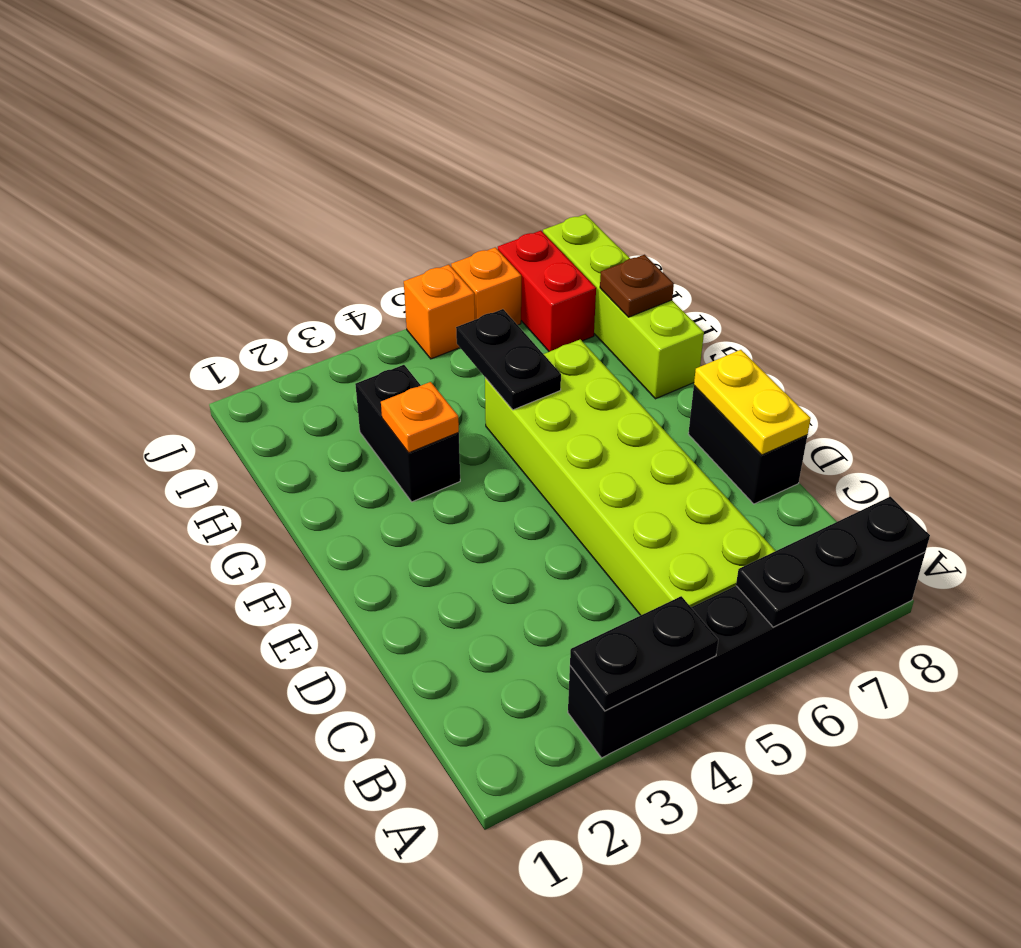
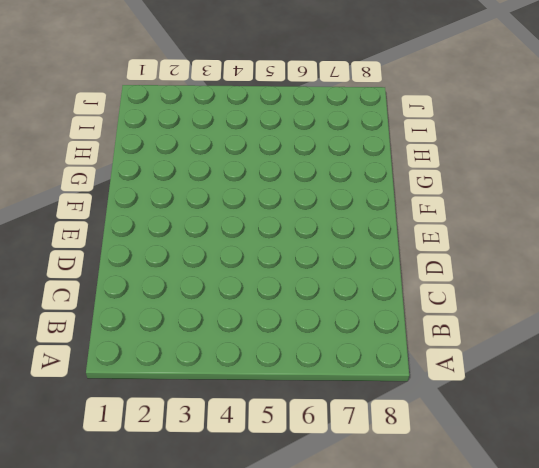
none -> black 1x6 brick [568,552,925,758]
none -> lime 2x6 brick [485,339,775,615]
none -> black 1x2 brick [688,386,807,504]

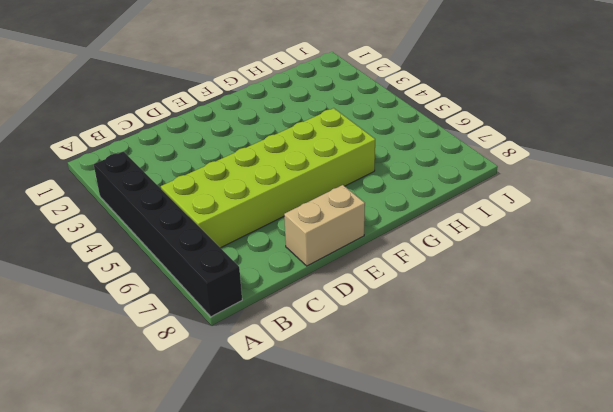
tan 1x2 brick [284,185,365,266] -> black 1x2 brick [688,386,807,504]
none -> black 1x2 brick [355,365,460,502]
none -> lime 1x4 brick [543,214,704,399]
none -> red 1x2 brick [498,231,596,352]

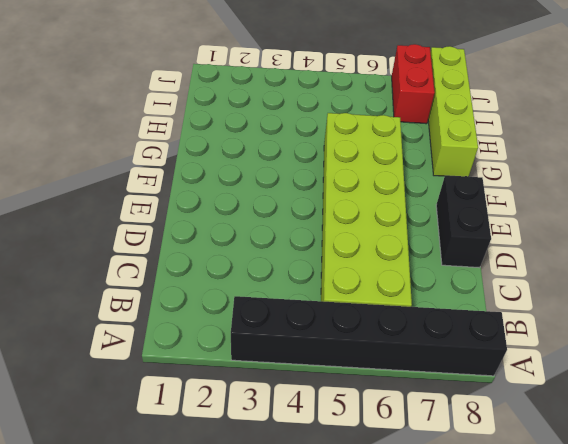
none -> black 1x2 brick [355,365,460,502]
none -> orange 1x1 brick [404,265,475,359]
none -> orange 1x1 brick [451,247,521,325]

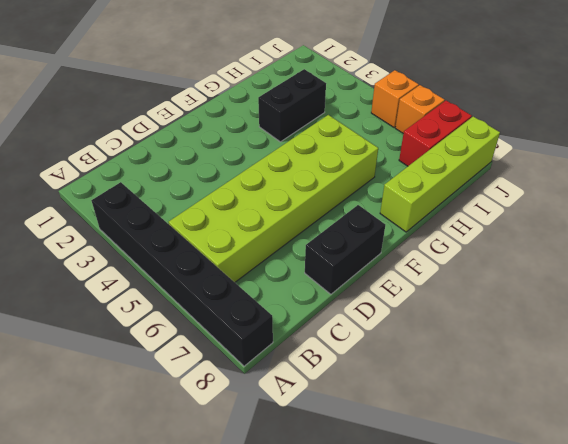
none -> black 1x2 plate [570,596,718,711]
none -> black 1x3 plate [736,497,930,627]
none -> yellow 1x2 plate [694,350,811,455]

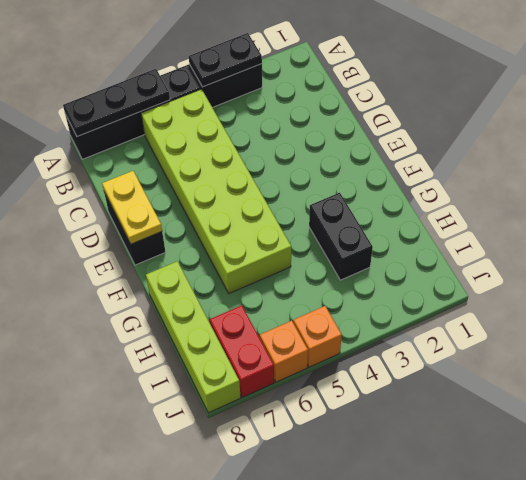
none -> orange 1x1 plate [381,382,459,453]
none -> black 1x2 plate [456,309,561,410]
none -> brown 1x1 plate [600,255,674,317]

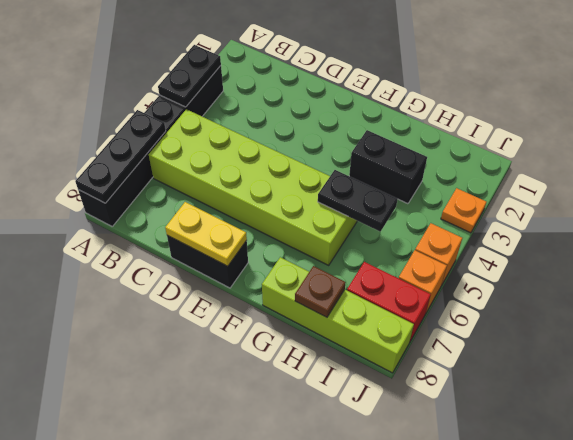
orange 1x1 plate [441,188,486,233] -> orange 1x1 plate moved to [381,382,459,453]

